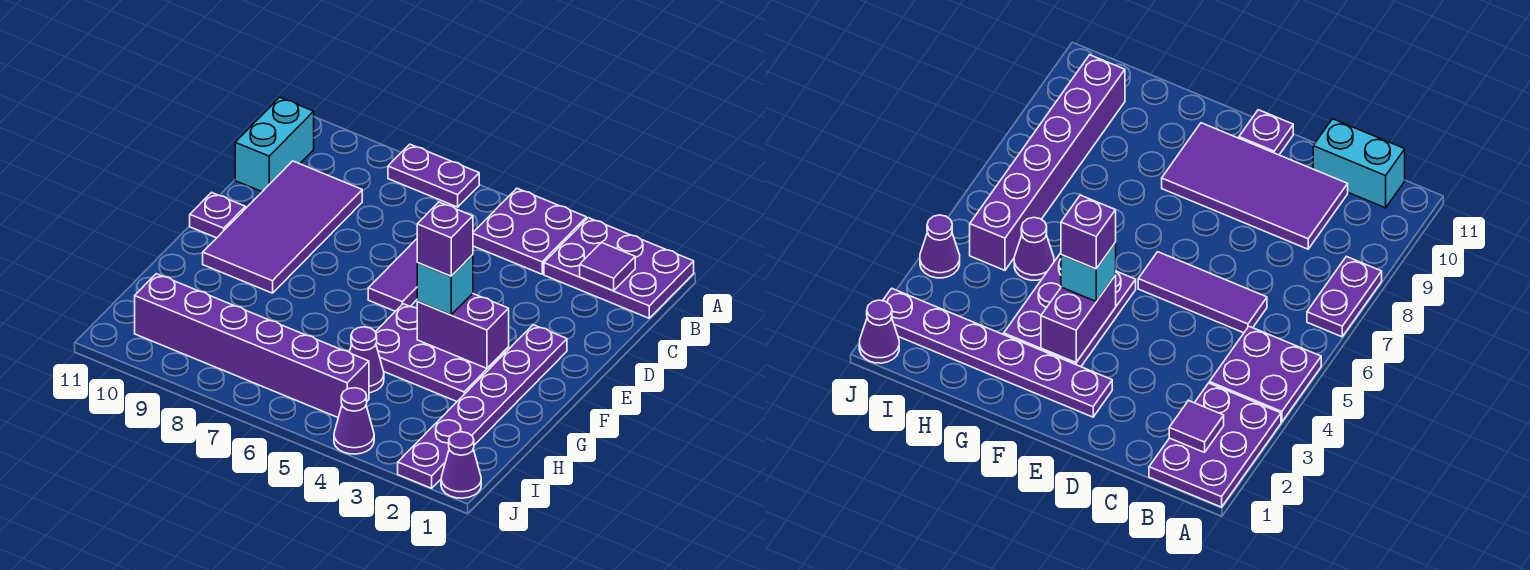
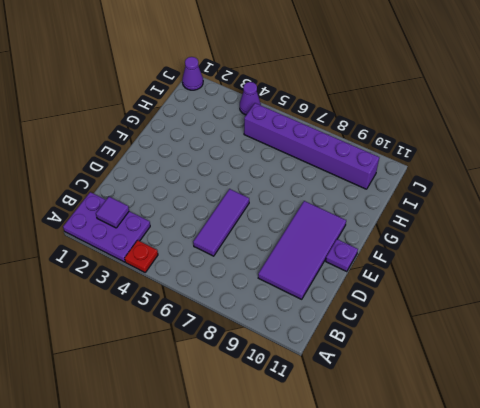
red 1x1 plate [125,240,158,272] -> purple 2x2 plate [473,188,587,274]
none -> purple 1x2 plate [388,144,479,207]
none -> cyan 1x2 brick [235,97,314,192]
none -> purple 1x6 plate [398,325,567,488]

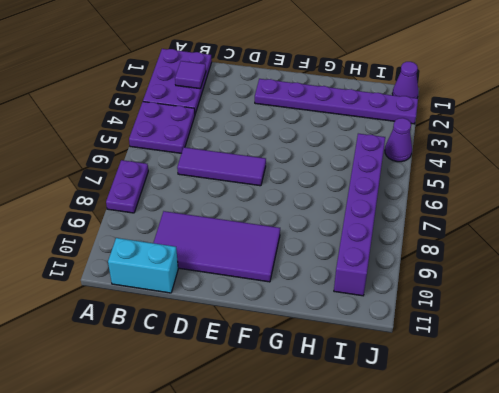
none -> purple 1x1 plate [190,193,245,238]
none -> purple 2x3 plate [376,304,509,401]
none -> purple 1x1 cone [350,327,384,393]

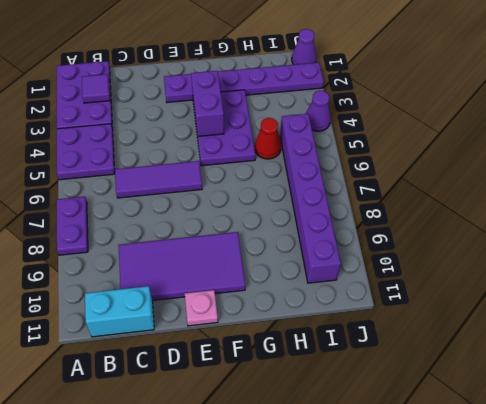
pink 1x1 plate [185,290,218,326] -> purple 1x1 plate [190,193,245,238]
red 1x1 cone [255,118,281,159] -> purple 1x1 cone [350,327,384,393]
none -> cyan 1x1 brick [417,255,473,315]
none -> purple 1x1 brick [417,202,473,276]

